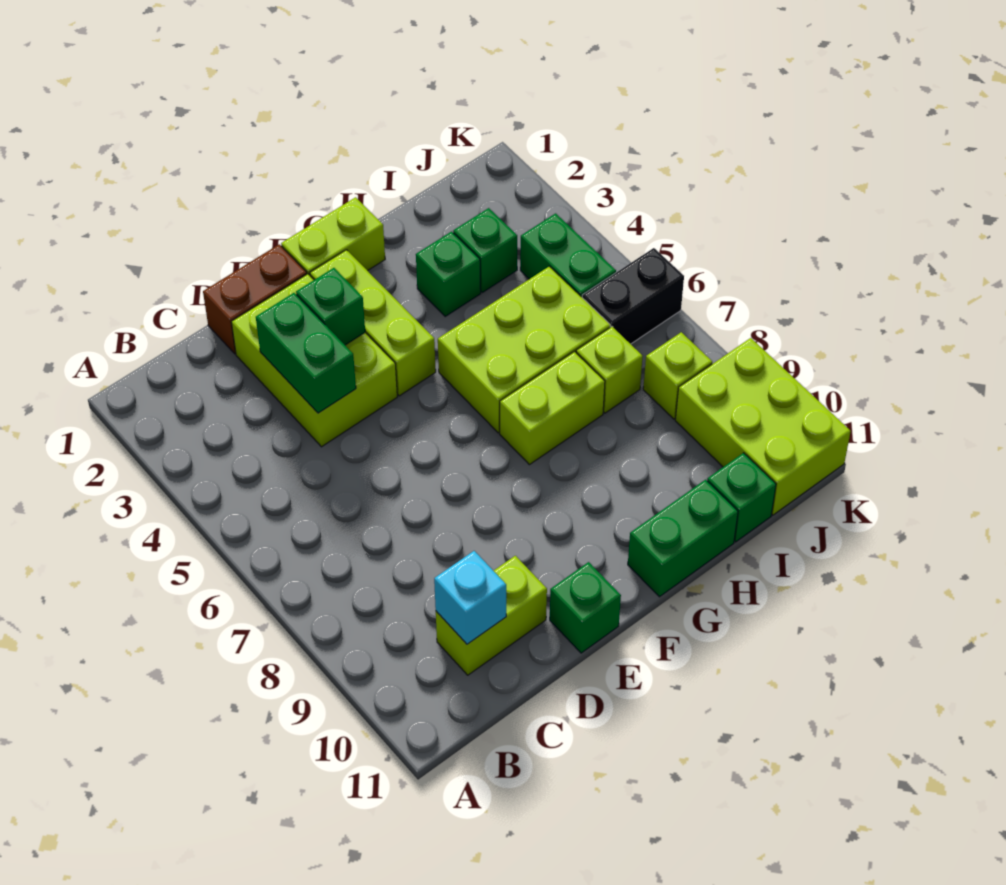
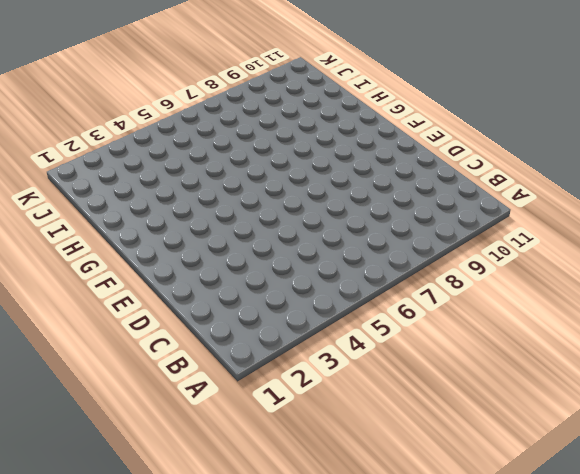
none -> lime 1x2 brick [436,556,547,675]
none -> brown 1x2 brick [203,244,307,354]
none -> lime 2x3 brick [231,274,397,447]

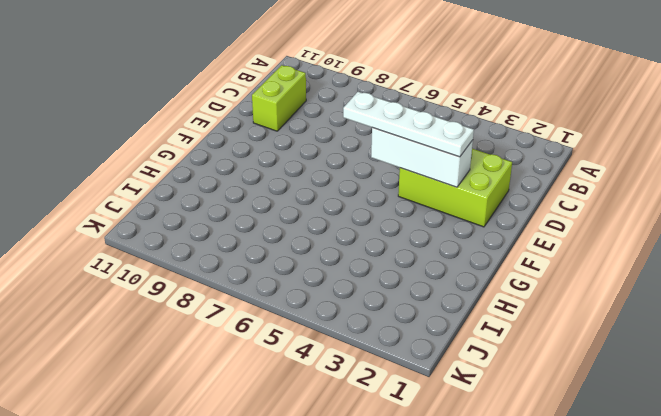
white 1x3 brick [371,128,473,187] -> green 1x1 brick [296,268,365,345]
white 1x4 plate [343,92,474,157] -> none
none -> brown 1x2 brick [203,244,307,354]
none -> green 1x1 brick [550,562,621,653]
none -> lime 1x2 brick [281,197,385,275]

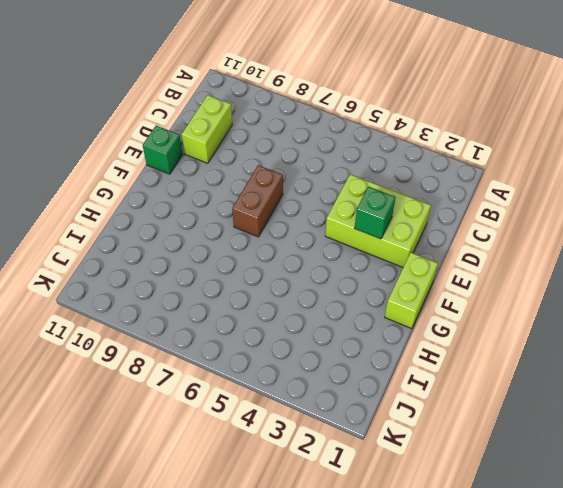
brown 1x2 brick [232,165,283,237] -> brown 1x2 brick moved to [203,244,307,354]
none -> lime 1x3 brick [310,250,436,396]
none -> lime 2x3 brick [438,266,611,433]
none -> lime 1x2 brick [500,352,605,465]

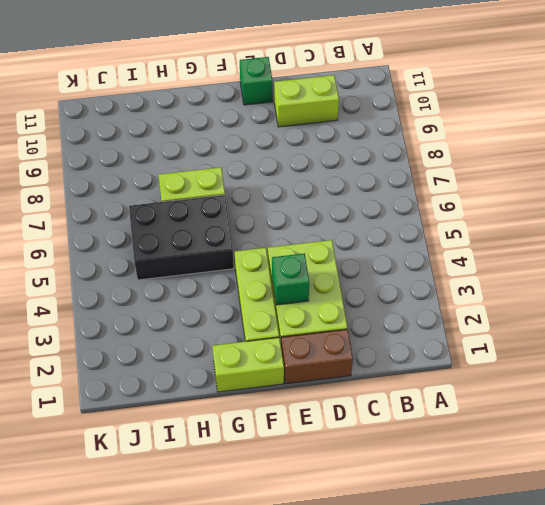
black 2x3 brick [129,195,234,280] -> lime 2x3 brick [438,266,611,433]
none -> green 1x2 brick [628,480,738,597]
none -> green 1x1 brick [416,232,481,316]
none -> green 1x1 brick [453,208,517,292]

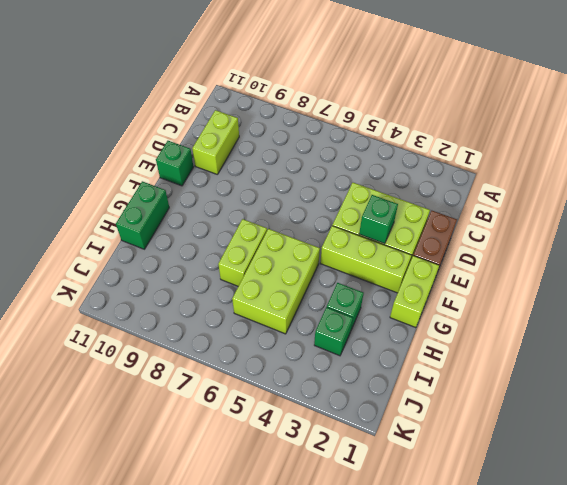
none -> lime 1x1 brick [576,327,643,413]
none -> green 1x1 brick [707,453,776,542]
none -> green 1x2 brick [520,213,616,297]

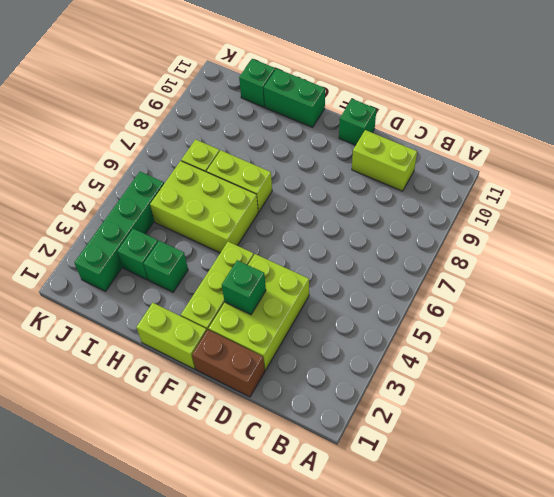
green 1x4 brick [74,172,164,291] -> green 1x2 brick [520,213,616,297]
none -> black 1x2 brick [582,248,684,344]
none -> lime 1x1 brick [643,332,712,419]
none -> lime 2x3 brick [675,338,851,515]

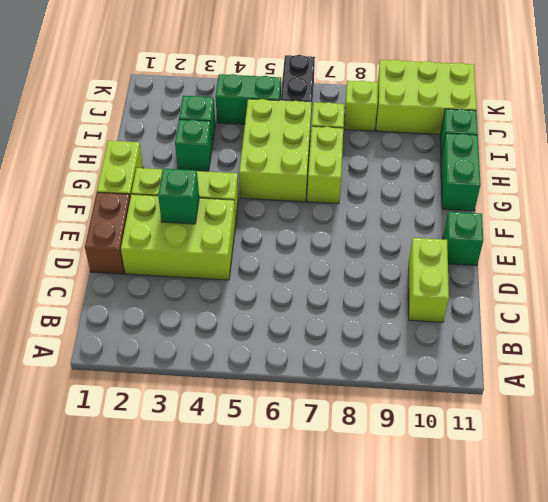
none -> cyan 1x1 brick [434,551,506,644]
none -> green 1x2 brick [256,293,356,413]

